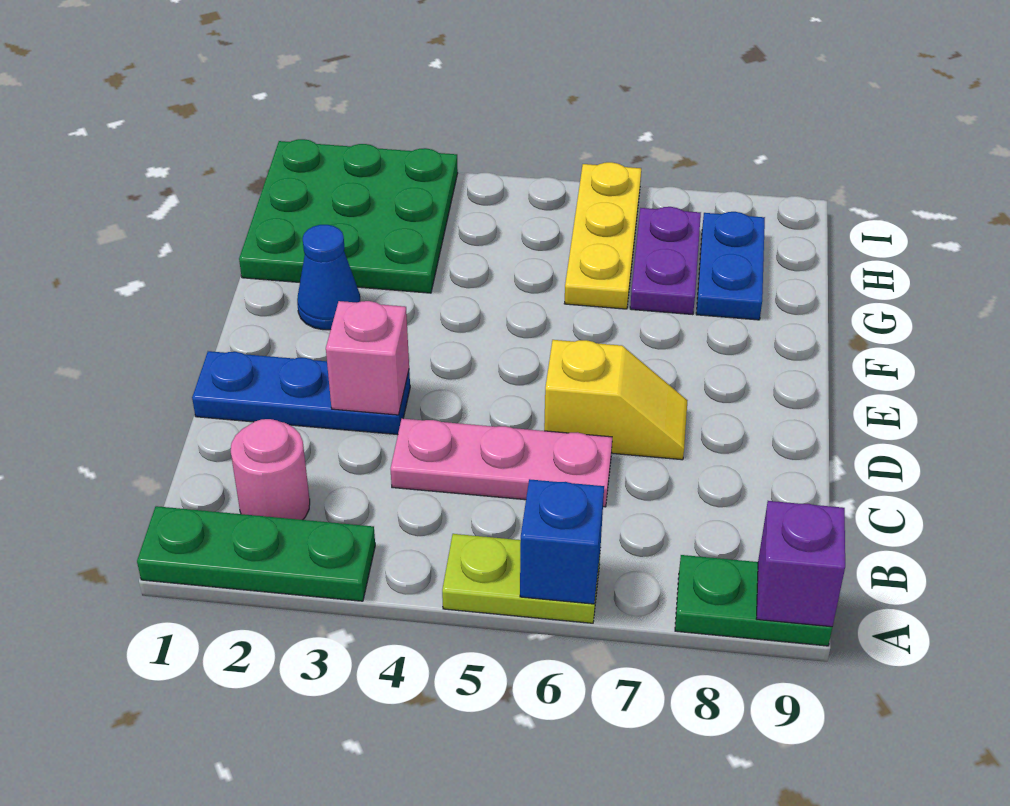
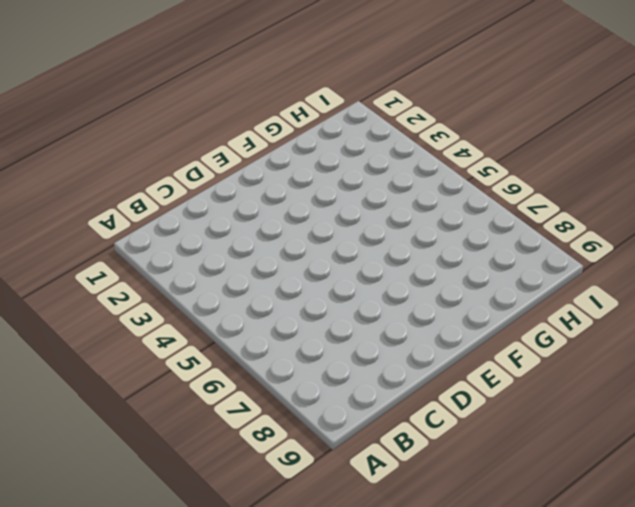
none -> green 1x3 plate [137,506,375,601]
none -> lime 1x2 plate [442,534,600,623]
none -> green 1x2 plate [675,555,832,646]

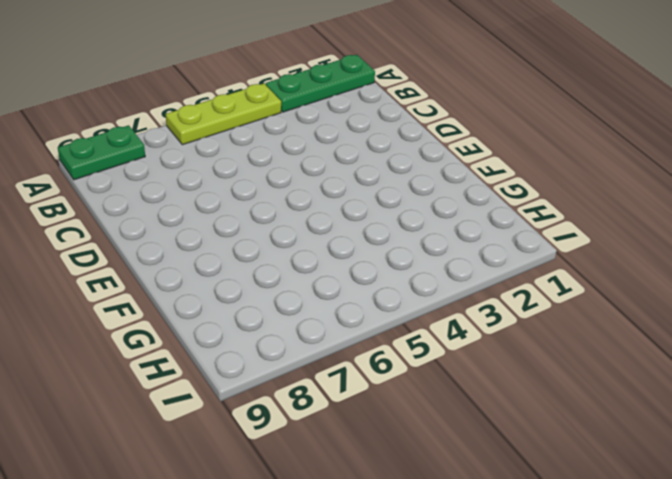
lime 1x3 plate [166,84,281,145] -> lime 1x2 plate [442,534,600,623]
none -> pink 1x1 round brick [231,419,310,520]
none -> pink 1x3 plate [391,419,612,507]
none -> blue 1x3 plate [192,351,410,435]

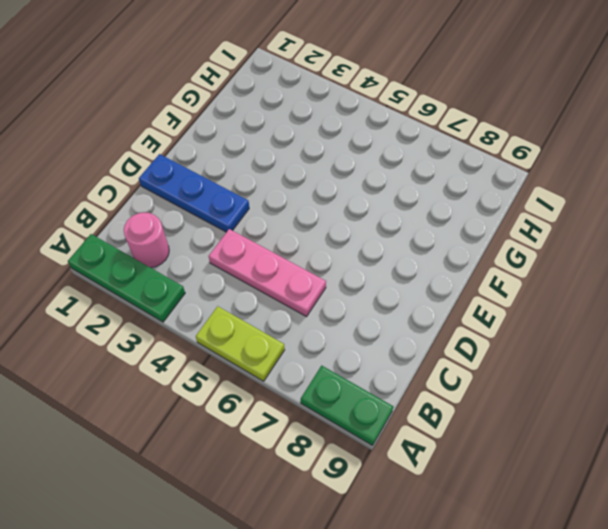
none -> yellow 1x2 slope [544,340,688,460]
none -> blue 1x1 cone [297,225,361,330]
none -> green 3x3 plate [239,139,458,293]

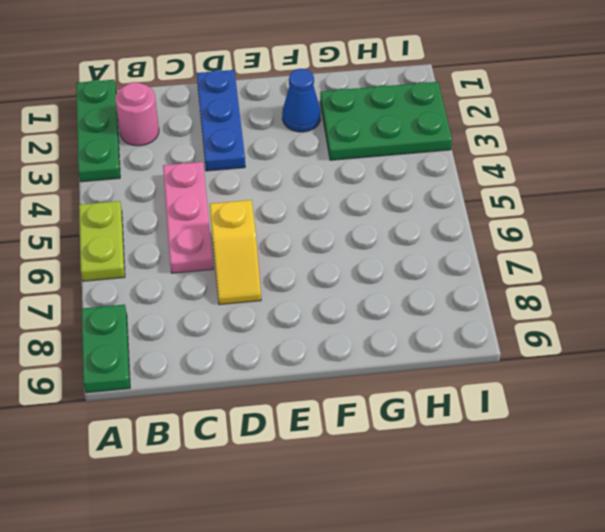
green 2x3 plate [320,82,452,160] -> green 3x3 plate [239,139,458,293]
none -> yellow 1x3 plate [564,162,641,309]
none -> purple 1x2 plate [630,207,701,315]
none -> blue 1x2 plate [696,212,765,320]

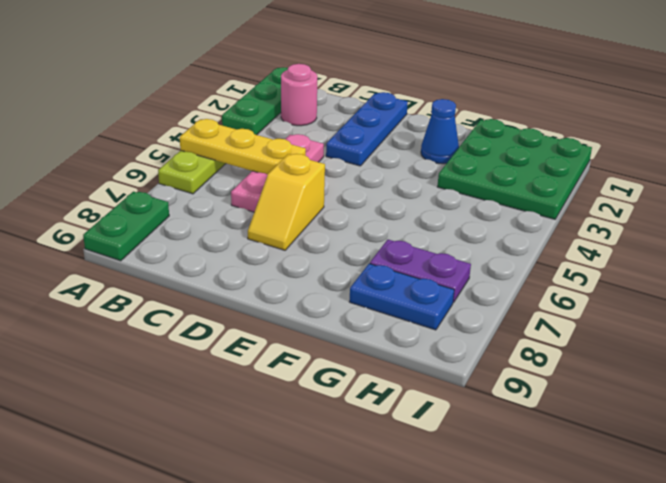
yellow 1x3 plate [180,119,306,175] -> yellow 1x3 plate moved to [564,162,641,309]
none -> blue 1x1 brick [520,479,604,604]
none -> purple 1x1 brick [756,501,845,627]
none -> pink 1x1 brick [326,301,409,415]

